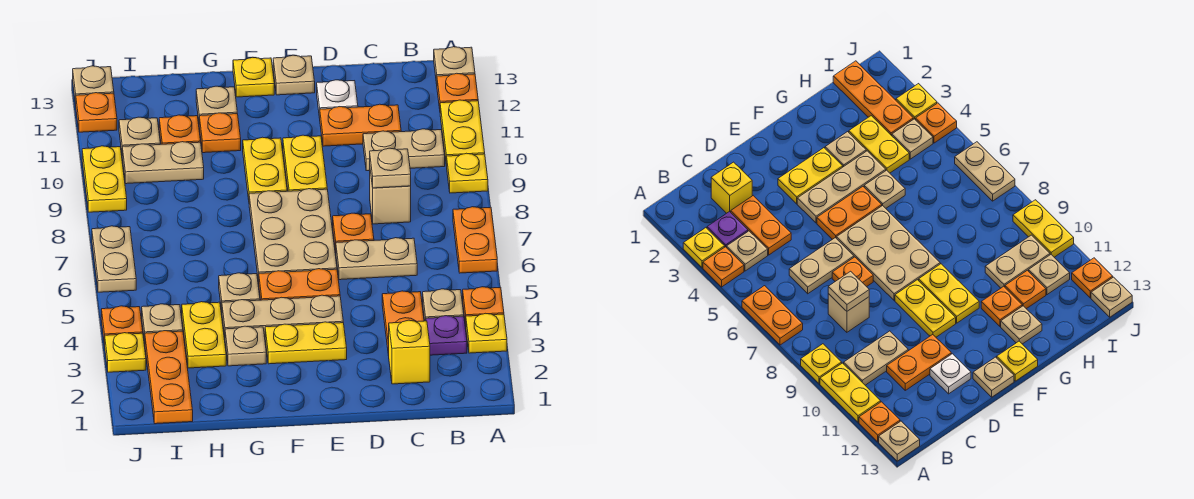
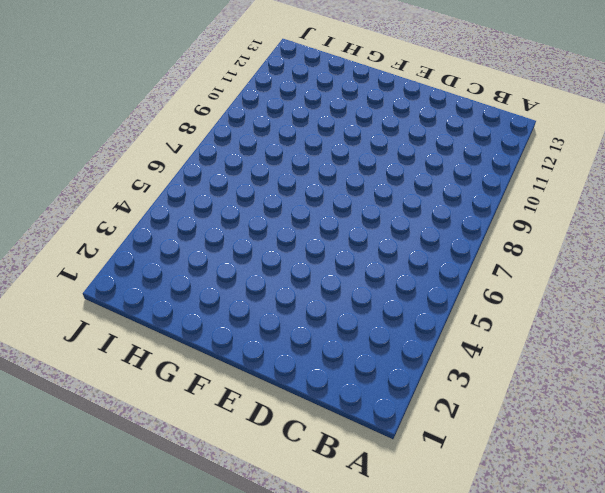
none -> yellow 1x1 plate [466,313,507,353]
none -> orange 1x1 plate [463,287,504,324]
none -> orange 1x2 plate [453,207,497,273]
none -> yellow 1x1 plate [447,153,488,193]

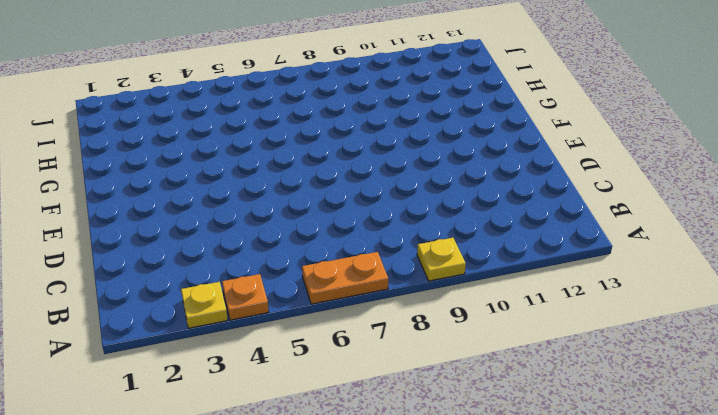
none -> yellow 1x2 plate [440,100,485,166]
none -> orange 1x1 plate [437,73,478,109]
none -> tan 1x1 plate [434,47,475,84]
none -> purple 1x1 plate [426,316,467,355]

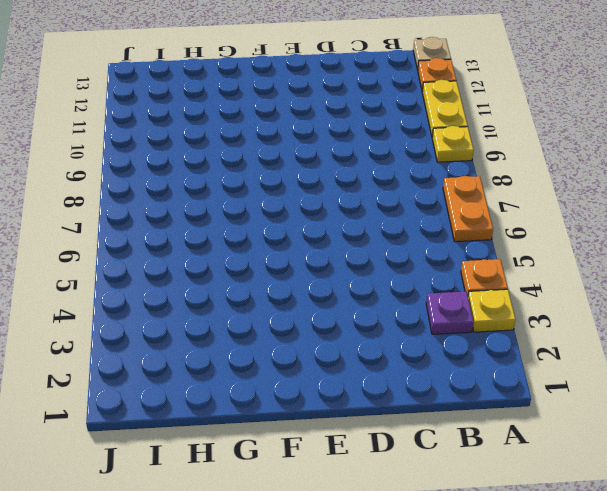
none -> tan 1x1 plate [423,289,464,321]
none -> tan 1x2 plate [363,129,445,171]
none -> yellow 1x1 brick [389,320,430,384]
none -> orange 1x2 plate [382,291,424,356]

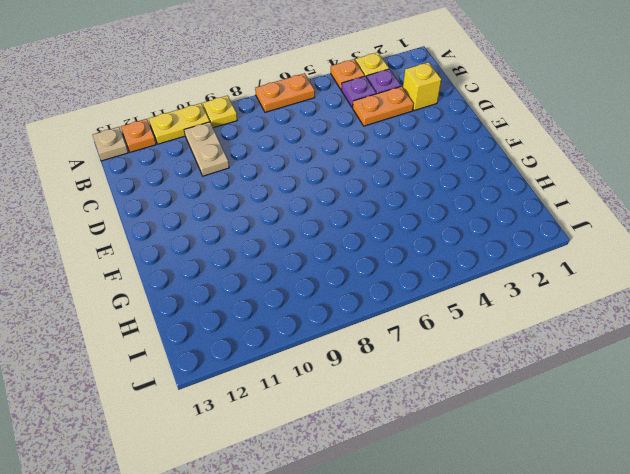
purple 1x1 plate [341,76,376,108] -> tan 1x1 plate [423,289,464,321]
none -> tan 1x2 plate [336,238,417,280]
none -> tan 1x1 brick [370,171,411,224]
none -> orange 1x2 plate [320,104,401,146]
none -> orange 1x1 plate [333,213,374,251]

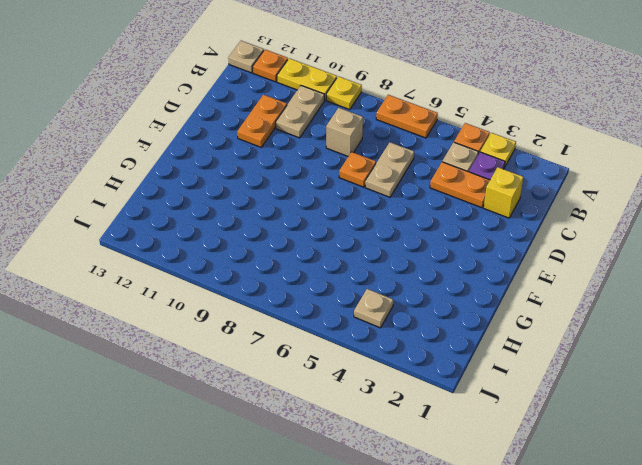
none -> white 1x1 plate [317,80,358,118]
none -> yellow 1x2 plate [265,322,347,364]
none -> tan 1x3 plate [222,295,343,337]
none -> orange 1x2 plate [259,269,340,300]

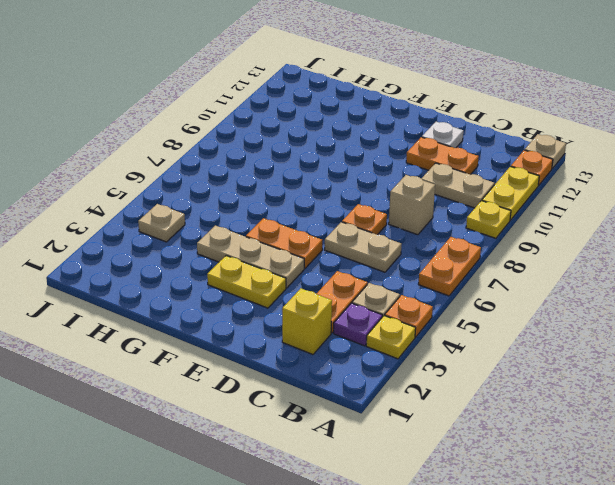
none -> tan 2x3 plate [249,189,337,282]
none -> yellow 1x2 plate [283,135,327,191]
none -> tan 1x1 plate [273,55,315,95]
none -> yellow 1x2 plate [243,137,287,200]

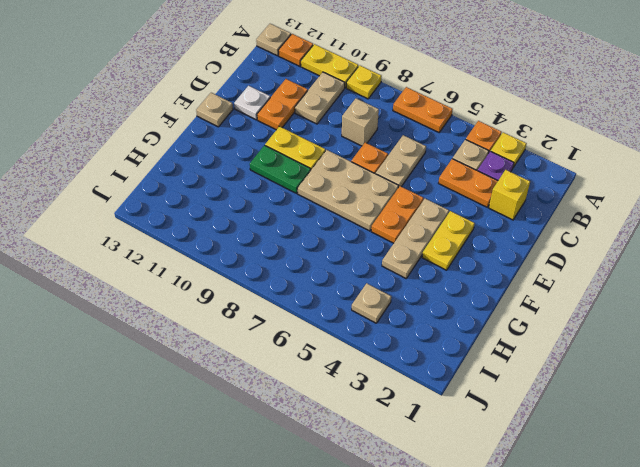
green 1x2 plate [250,145,311,193] -> yellow 1x2 plate [243,137,287,200]
none -> yellow 1x1 plate [233,57,274,97]
none -> tan 1x1 plate [225,326,266,366]
none -> tan 1x1 plate [219,273,260,310]
none -> orange 1x1 plate [199,113,241,153]

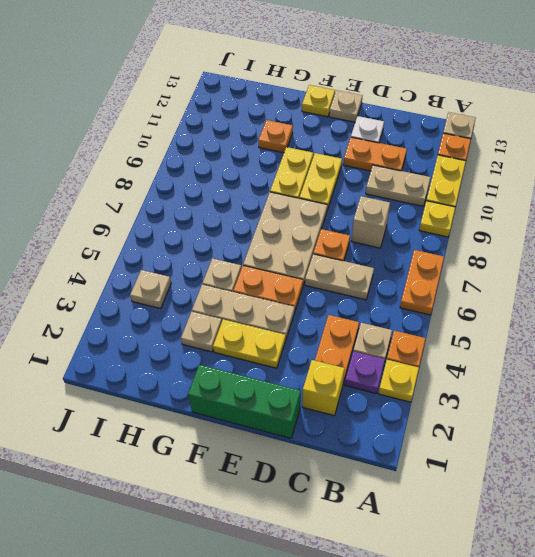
green 1x3 brick [188,365,301,438] -> none
none -> tan 1x1 plate [196,86,237,120]
none -> yellow 1x2 plate [182,302,226,368]
none -> tan 1x2 plate [122,142,204,184]
none -> orange 1x1 plate [159,115,201,144]

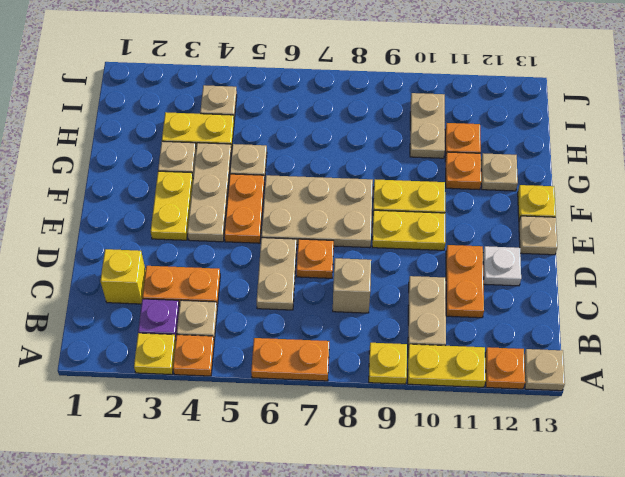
none -> orange 1x3 plate [145,331,193,424]
none -> tan 1x1 plate [119,117,160,151]
none -> yellow 1x1 plate [105,333,146,372]
none -> orange 1x1 plate [101,306,143,345]

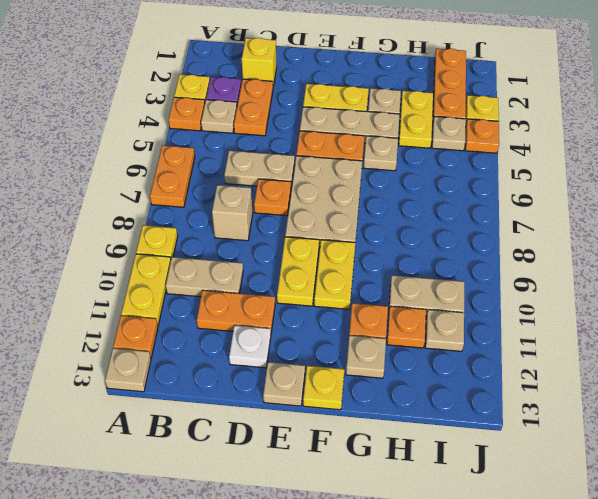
none -> tan 1x2 plate [92,226,136,292]
none -> yellow 1x2 plate [82,146,127,212]
none -> orange 1x1 plate [76,93,117,132]
none -> tan 1x1 plate [73,66,114,104]

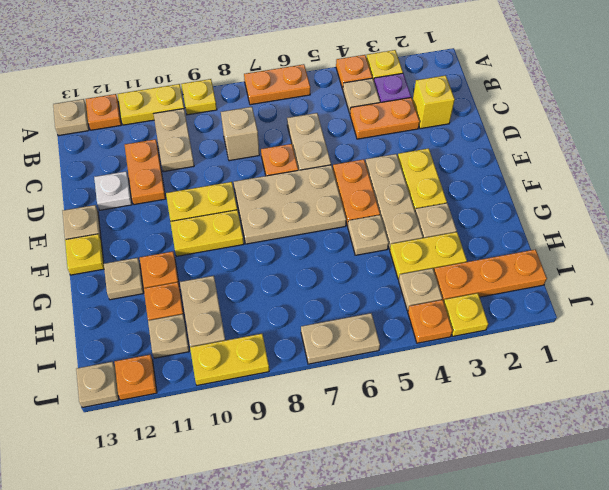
none -> tan 1x1 plate [370,148,411,188]

